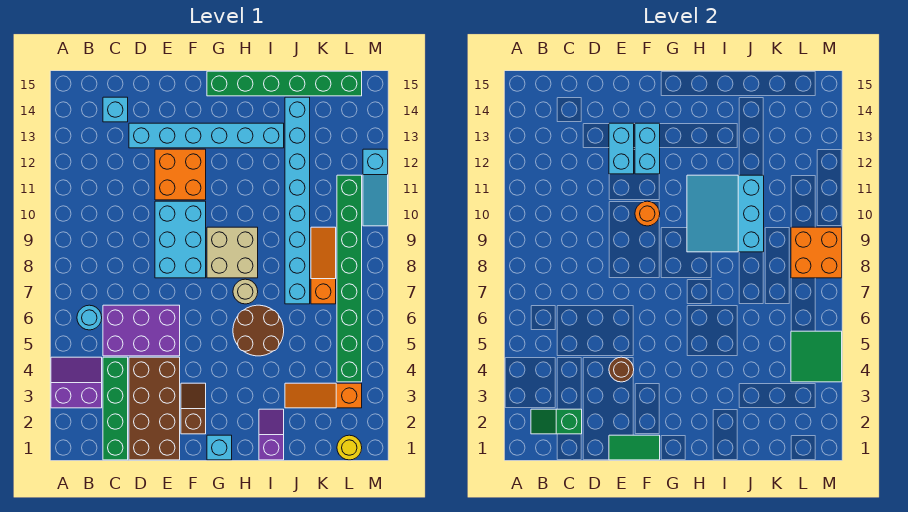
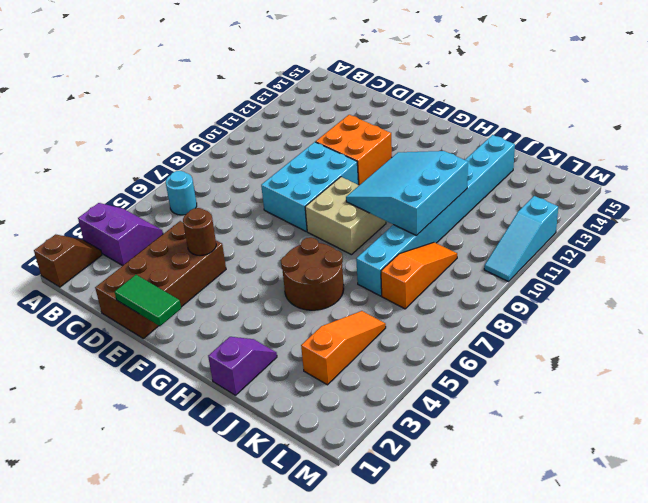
brown 1x2 slope [34,234,102,287] -> brown 1x2 slope moved to [181,383,206,434]
orange 1x3 slope [301,311,386,385] -> orange 1x3 slope turned to [285,383,362,408]
none -> green 1x4 brick [103,357,128,460]
none -> purple 2x3 brick [103,305,180,356]
none -> cyan 1x1 brick [103,97,128,122]
none -> cyan 1x6 brick [129,123,284,148]

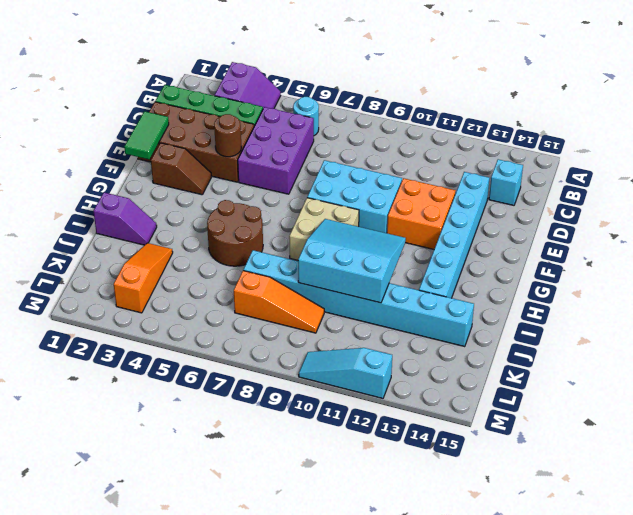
none -> cyan 1x1 brick [207,435,232,460]
none -> green 1x6 brick [207,71,362,96]
none -> tan 1x1 round brick [233,279,258,304]
none -> yellow 1x1 round brick [337,435,362,460]

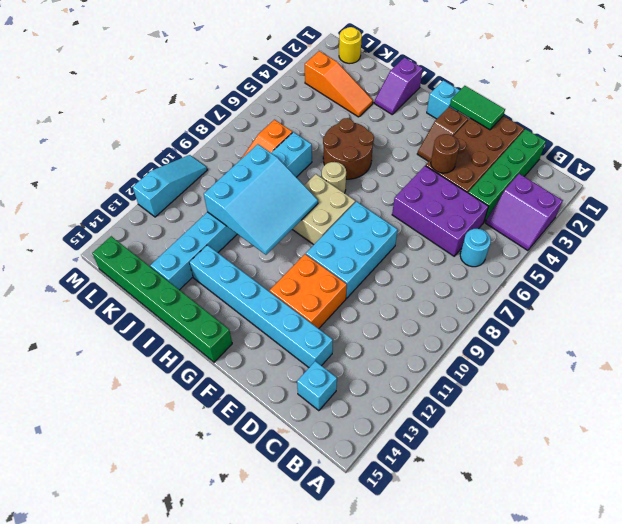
none -> green 1x8 brick [337,175,362,382]
none -> green 1x2 slope [531,409,582,434]
none -> cyan 1x2 brick [609,123,634,174]
none -> orange 1x1 round brick [635,201,660,226]

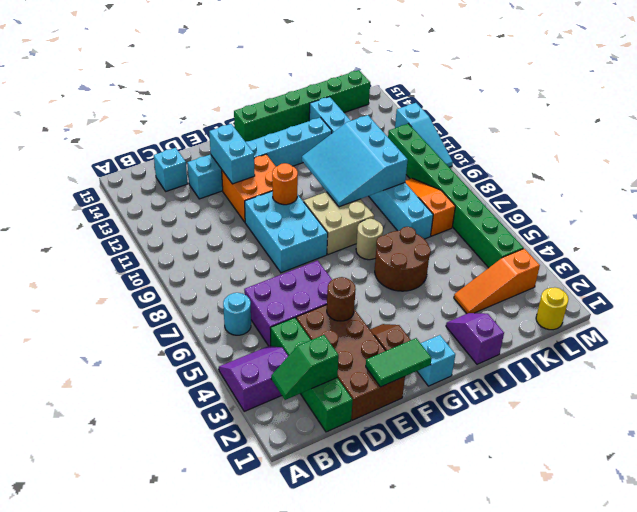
none -> cyan 1x2 brick [635,123,660,174]
none -> green 2x2 tile [791,331,842,382]
none -> orange 2x2 brick [791,227,842,278]

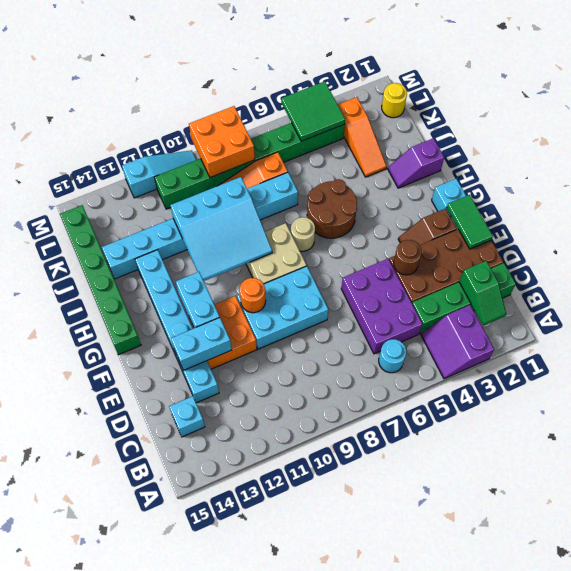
cyan 1x2 brick [176,272,220,328] -> cyan 1x2 brick turned to [635,123,660,174]

